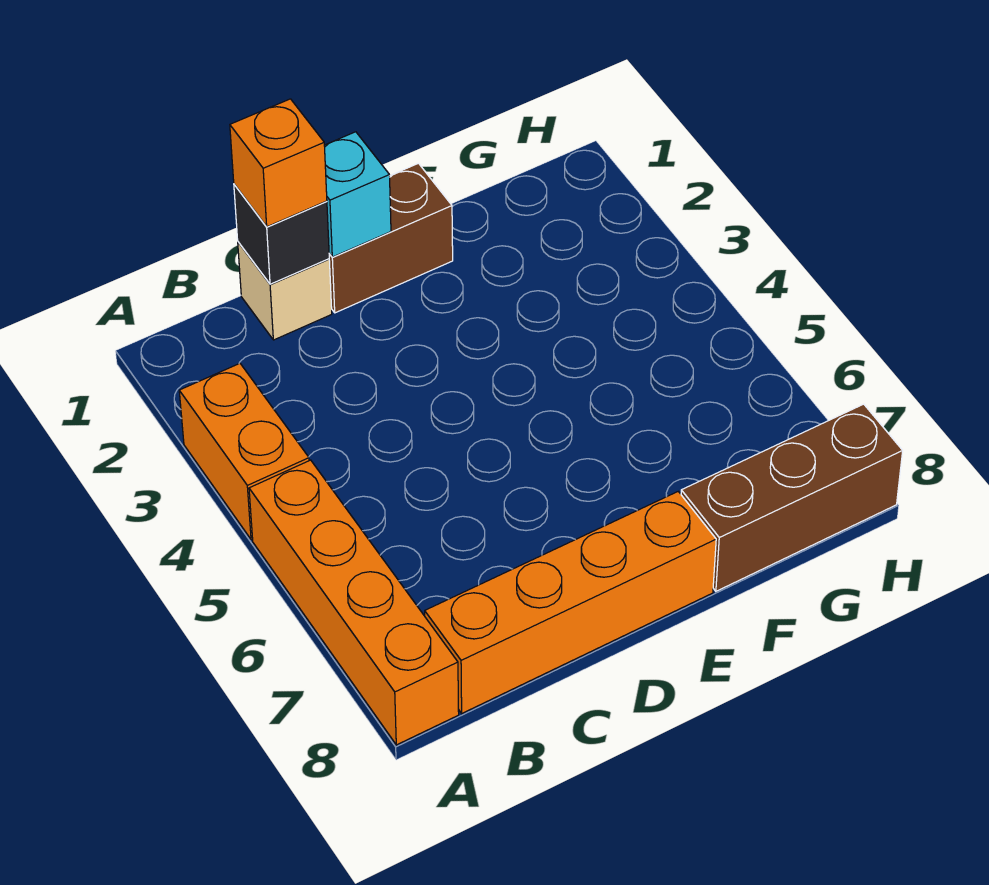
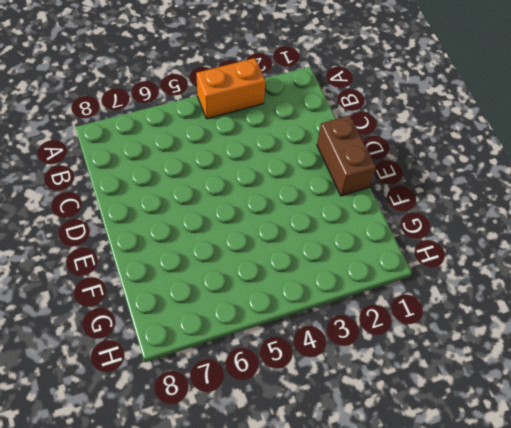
none -> orange 1x4 brick [249,460,459,745]
none -> orange 1x4 brick [425,492,716,713]

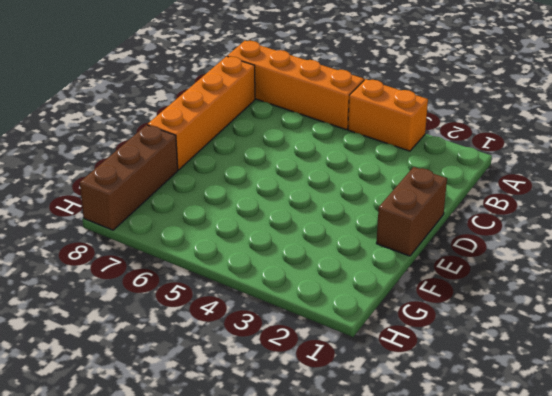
none -> tan 1x1 brick [238,242,332,340]
none -> black 1x1 brick [234,184,329,284]

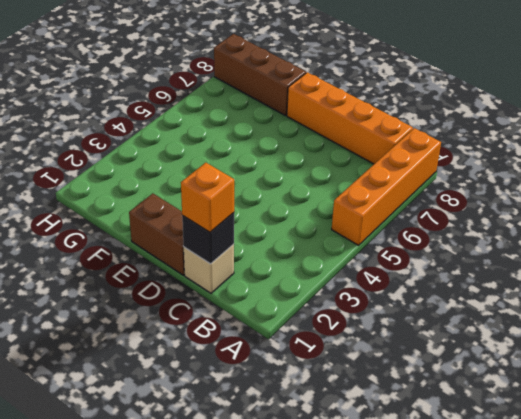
none -> orange 1x2 brick [179,363,309,540]
none -> cyan 1x1 brick [324,132,391,257]

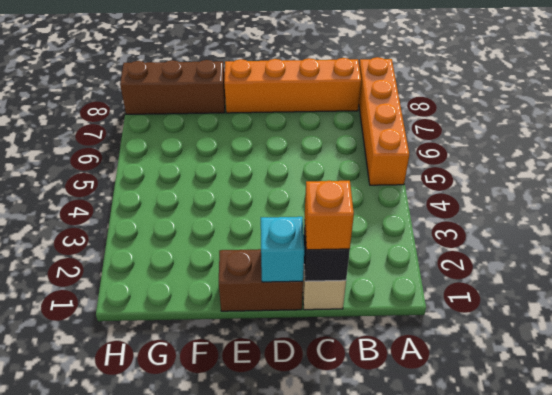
none -> orange 1x2 brick [179,363,309,540]

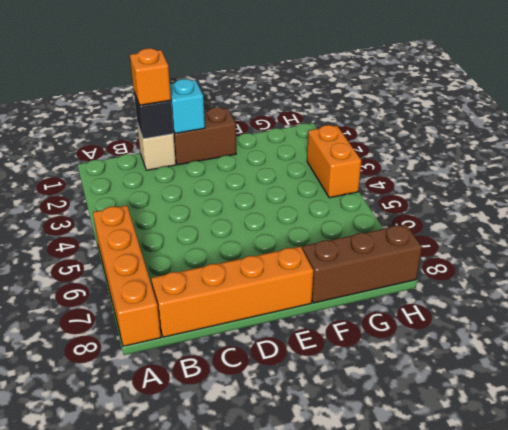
orange 1x2 brick [307,125,361,198] -> orange 1x2 brick moved to [179,363,309,540]

